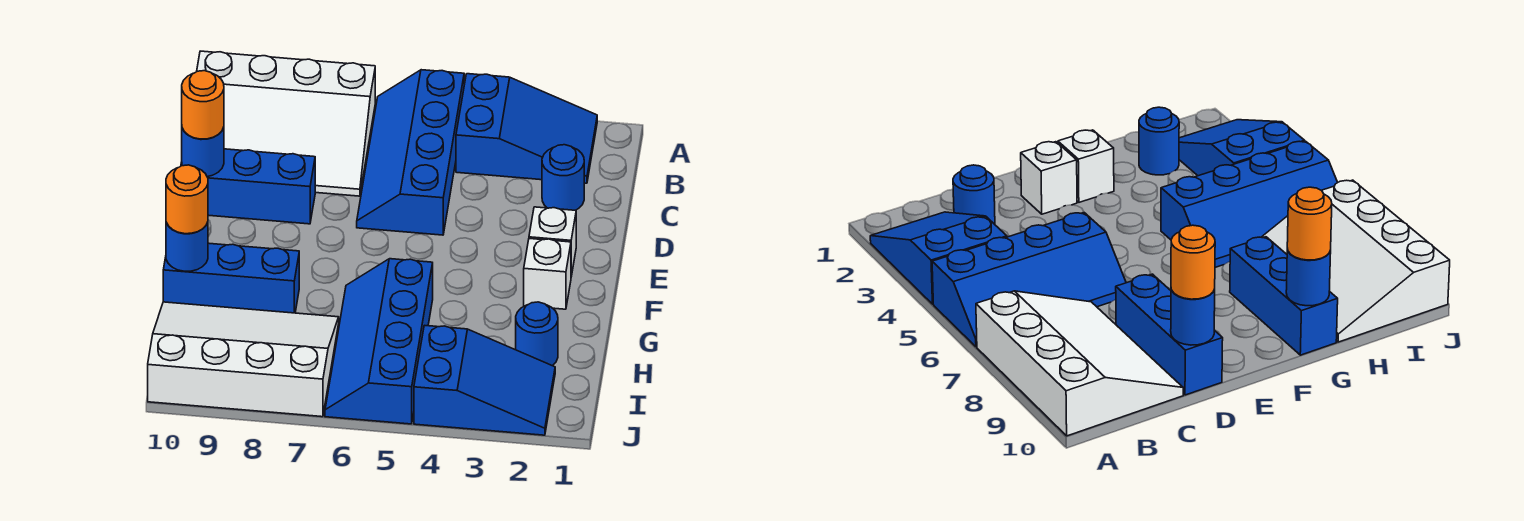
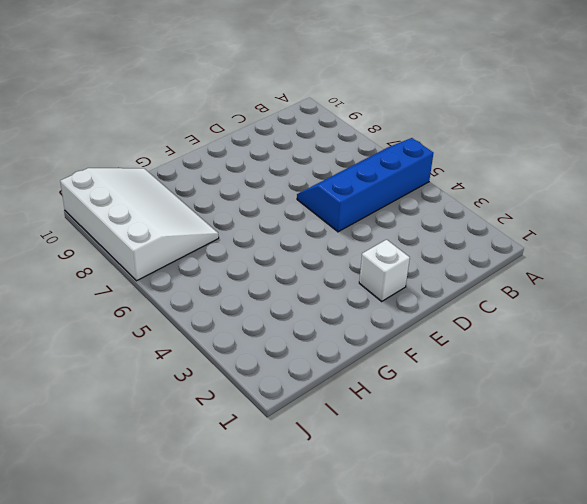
none -> blue 2x3 slope [456,74,597,183]
none -> white 3x4 slope [197,51,375,196]
none -> blue 1x1 round brick [542,145,584,210]

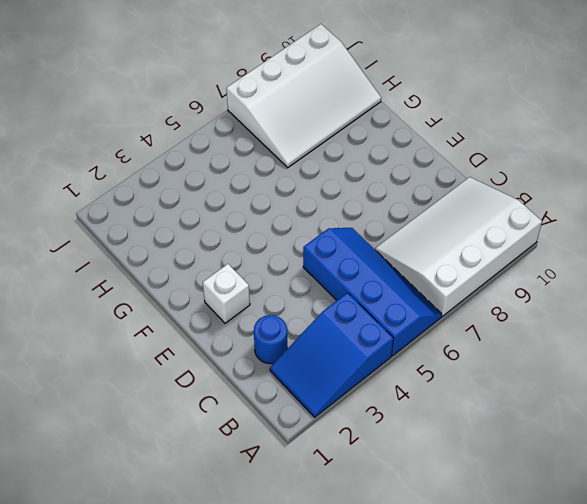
none -> blue 1x3 brick [181,149,315,224]
none -> white 1x1 brick [524,239,571,309]
none -> blue 2x4 slope [325,259,433,424]

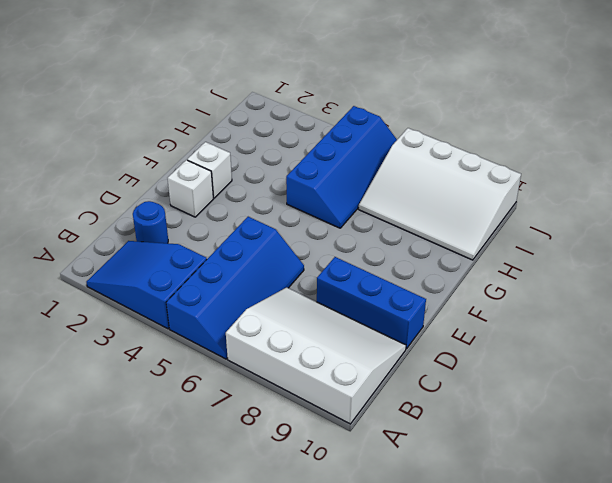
none -> blue 1x3 brick [163,243,299,313]
none -> blue 1x1 round brick [516,302,558,366]
none -> blue 2x3 slope [414,325,555,435]

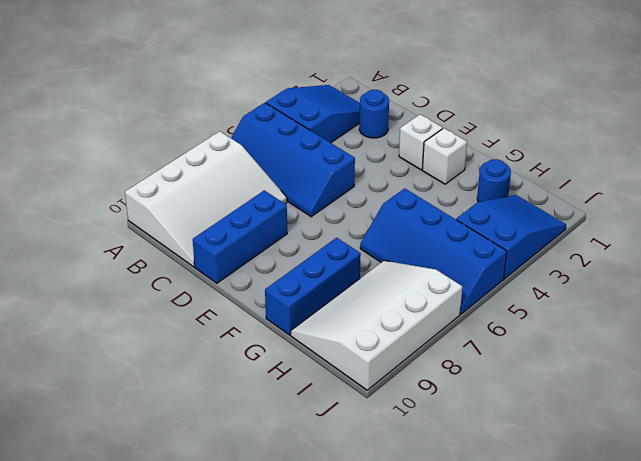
none -> blue 1x1 round brick [182,127,224,177]
none -> blue 1x1 round brick [166,222,208,271]
none -> orange 1x1 round brick [182,71,224,139]

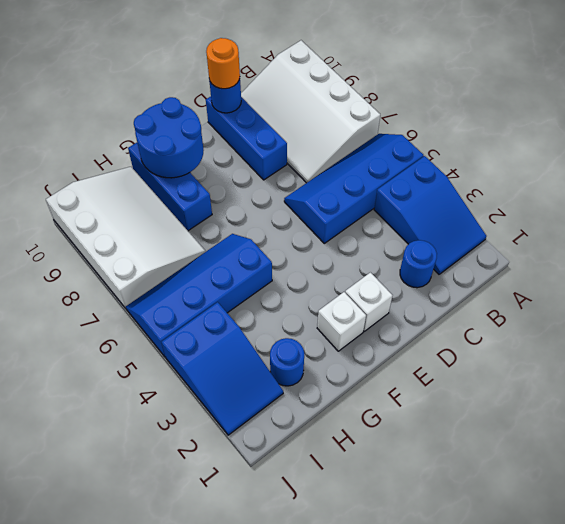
blue 2x2 round brick [134,97,204,178] -> blue 1x1 round brick [166,222,208,271]
none -> orange 1x1 round brick [166,165,208,234]

